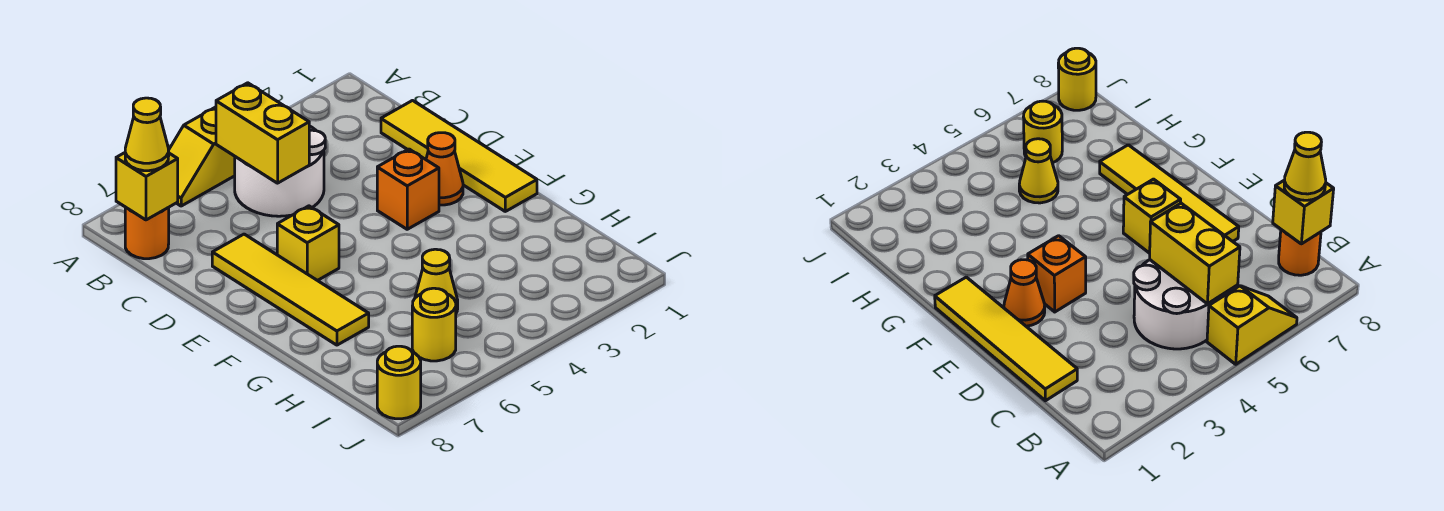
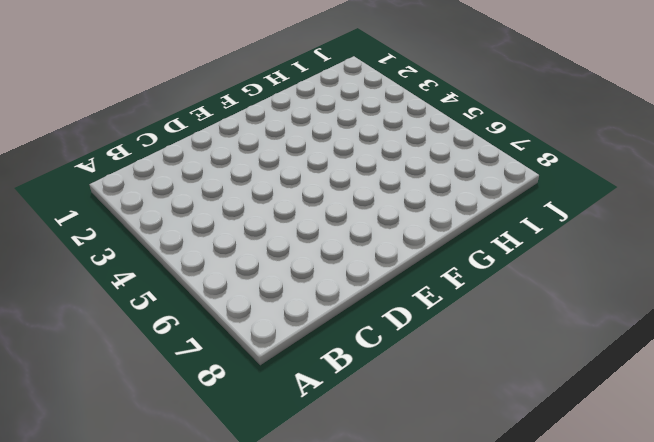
none -> yellow 1x2 slope [169,107,235,206]
none -> white 2x2 round brick [235,126,325,216]
none -> orange 1x1 round brick [125,207,169,259]

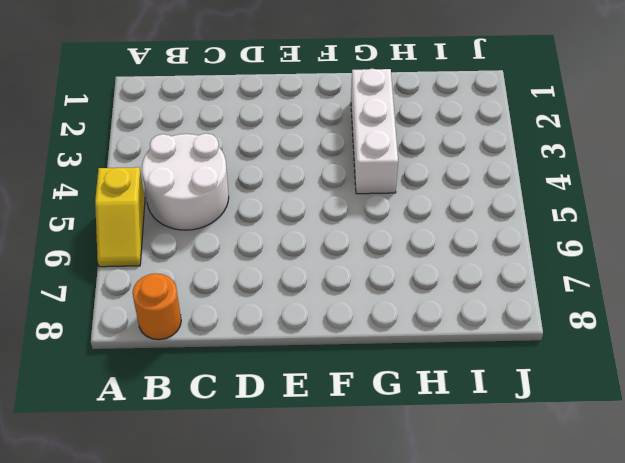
white 1x3 brick [351,69,398,194] -> none
none -> yellow 1x4 tile [381,101,537,211]
none -> yellow 1x4 tile [212,234,369,345]
none -> orange 1x1 cone [426,133,463,205]

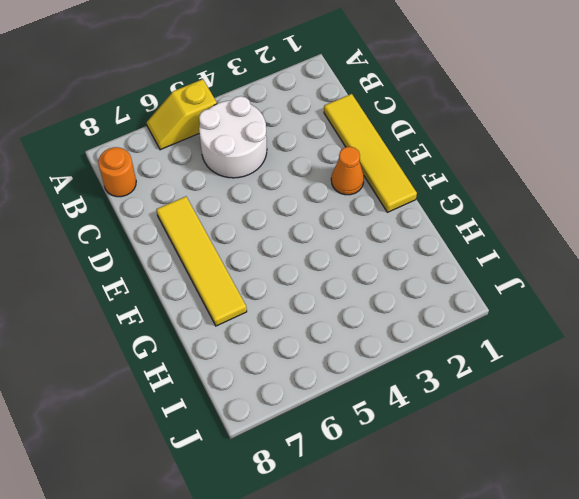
none -> orange 1x1 brick [377,149,439,229]
none -> yellow 1x1 brick [277,206,339,281]
none -> yellow 1x1 cone [415,249,458,313]

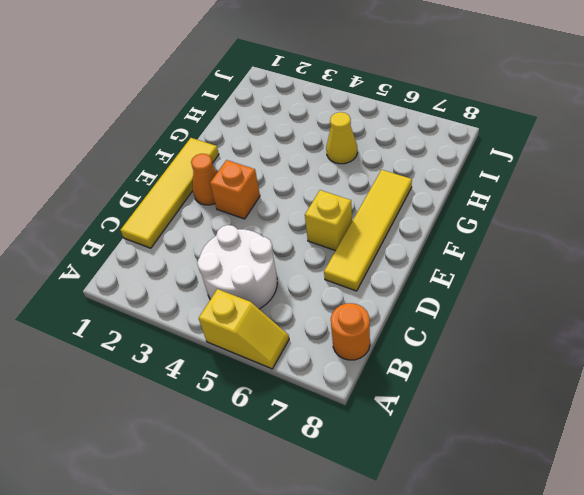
none -> yellow 1x1 round brick [412,288,456,361]
none -> yellow 1x1 round brick [377,346,421,419]
none -> yellow 1x2 brick [216,83,309,183]

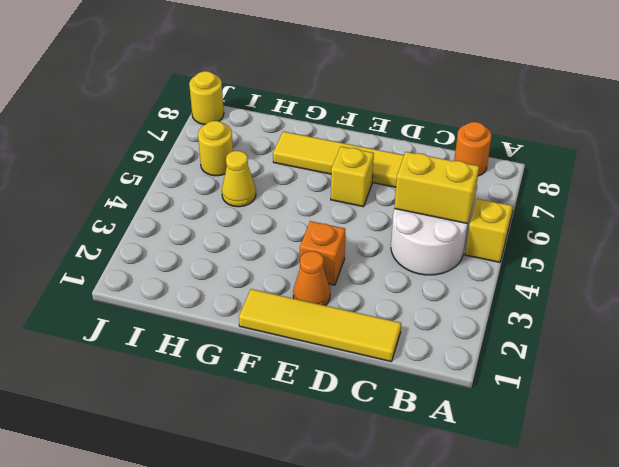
none -> yellow 1x1 brick [116,153,178,220]
none -> yellow 1x1 cone [125,98,169,171]

